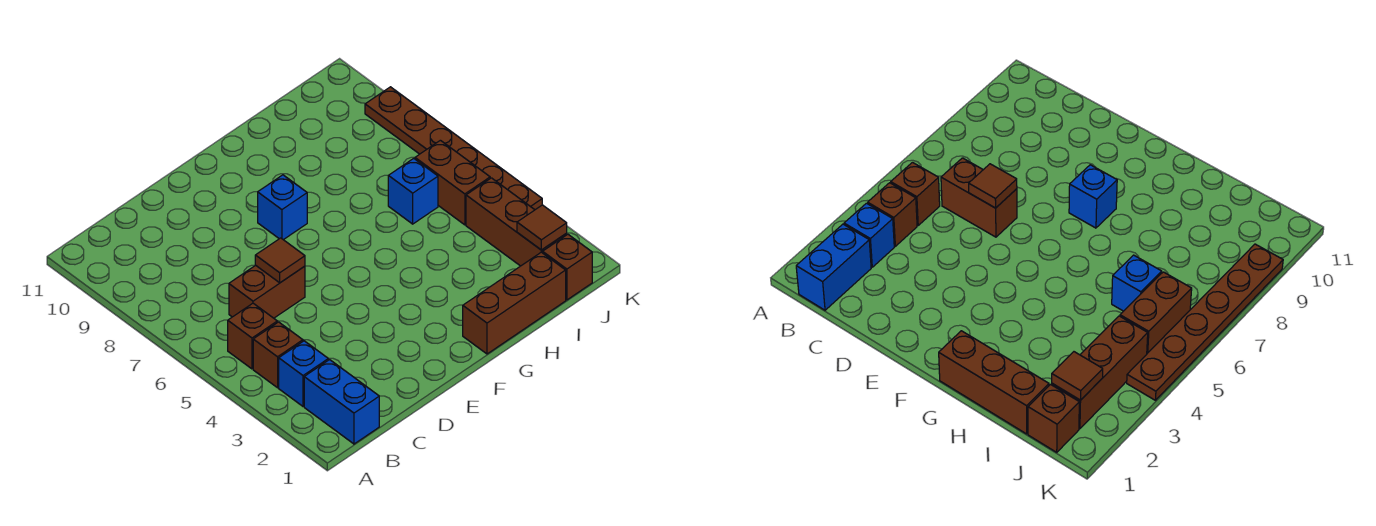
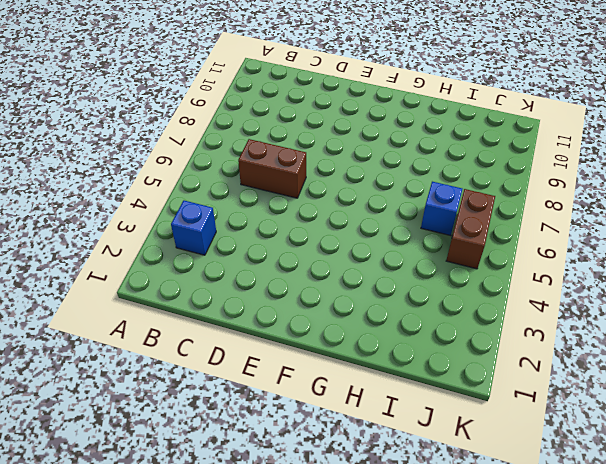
none -> blue 1x2 brick [304,360,379,444]
none -> brown 1x1 brick [253,322,303,388]
none -> brown 1x1 brick [228,303,277,369]

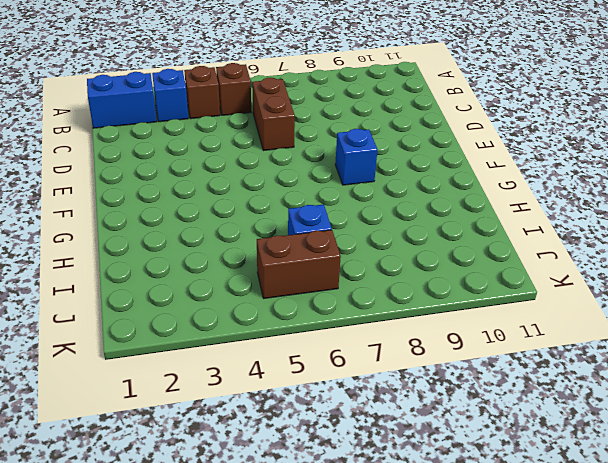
none -> brown 1x3 brick [463,252,566,354]
none -> brown 1x1 brick [543,234,592,300]
none -> brown 1x3 brick [466,178,567,266]

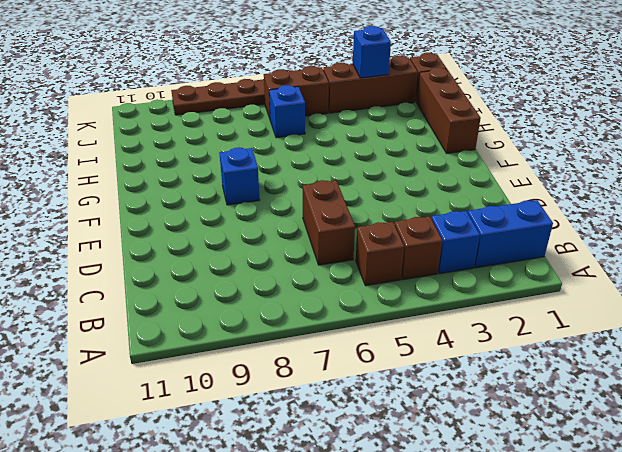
blue 1x1 brick [353,26,391,78] -> none
none -> brown 1x1 tile [255,238,305,283]
none -> brown 1x1 tile [517,205,567,250]

